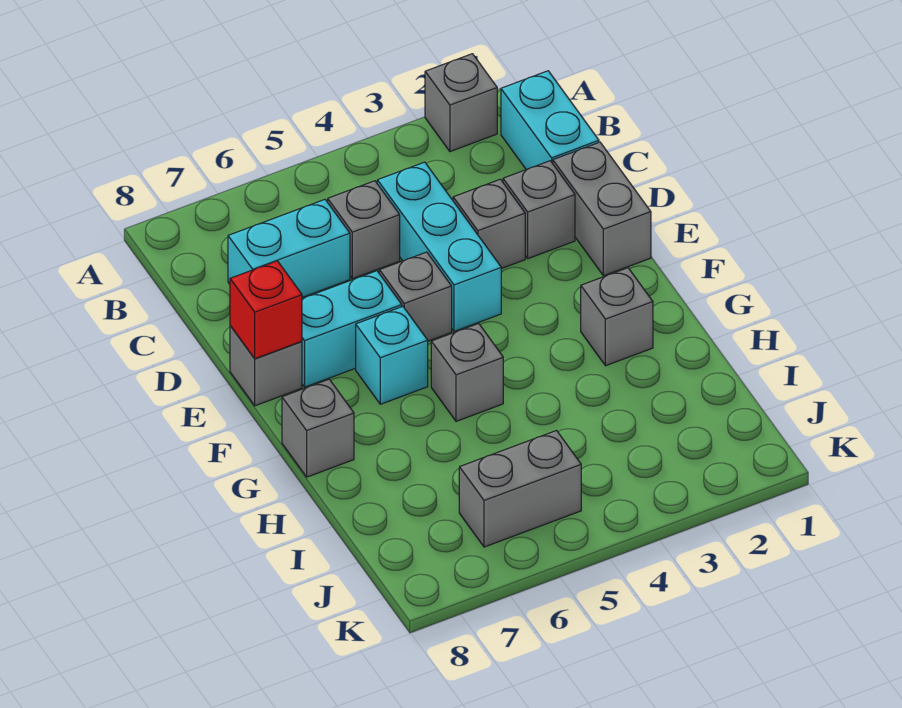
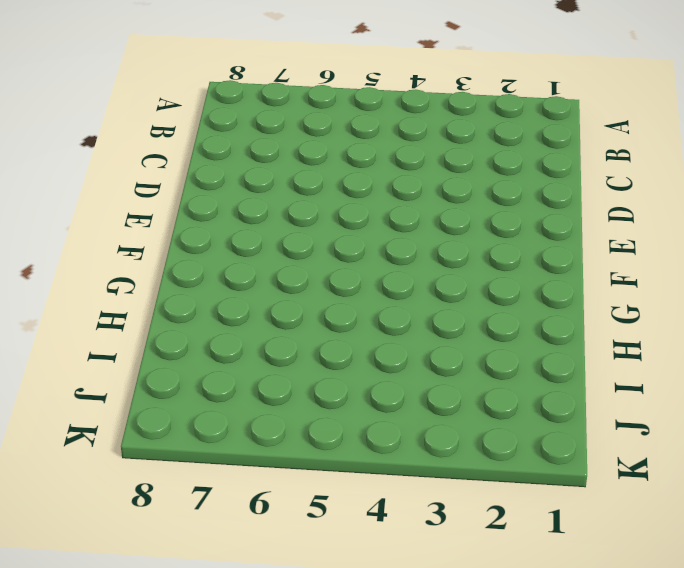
none -> grey 1x1 brick [425,54,497,152]
none -> cyan 1x2 brick [501,71,599,170]
none -> cyan 1x3 brick [377,162,501,331]

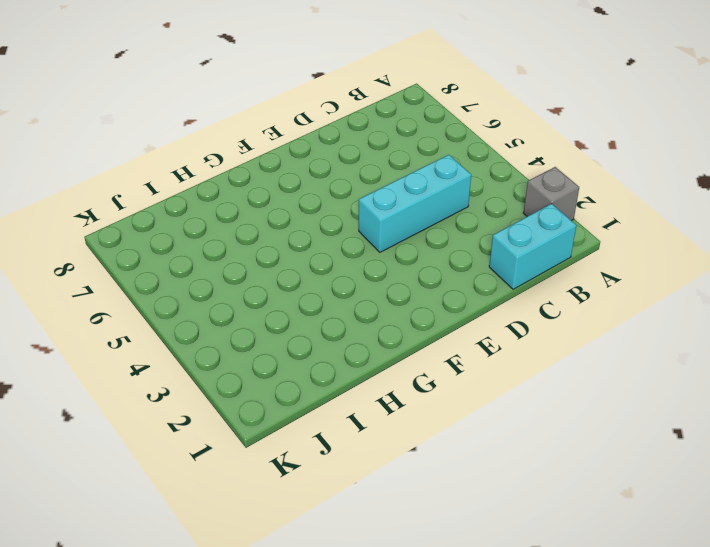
none -> grey 1x1 brick [328,181,400,279]
none -> cyan 1x2 brick [228,199,350,297]
none -> grey 1x2 brick [553,142,651,276]

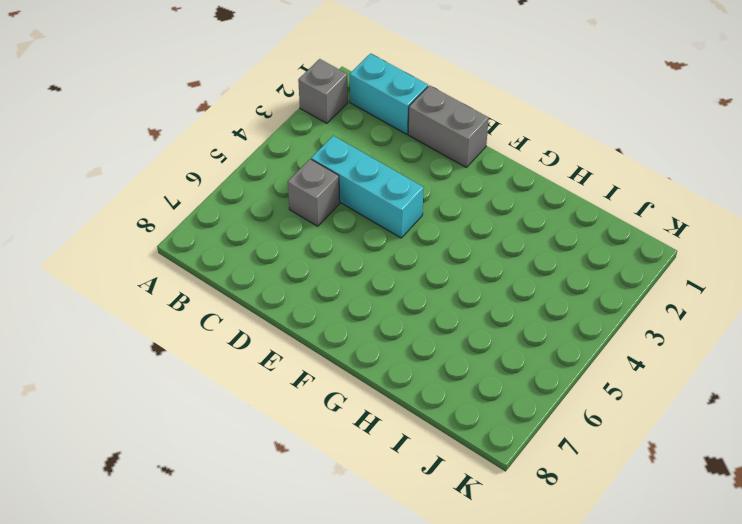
none -> cyan 1x2 brick [228,199,350,297]
none -> grey 1x1 brick [503,161,575,258]
none -> grey 1x1 brick [453,179,525,269]

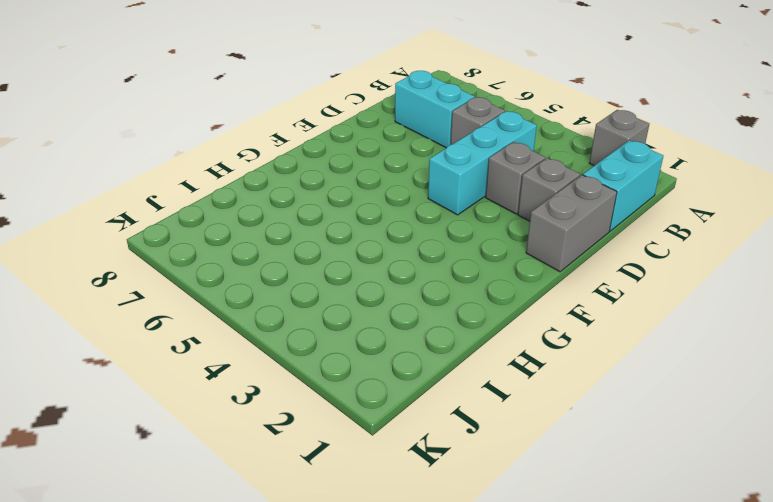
none -> grey 1x1 brick [379,252,452,341]
none -> cyan 1x2 brick [302,271,402,387]
none -> grey 1x1 brick [230,326,302,406]

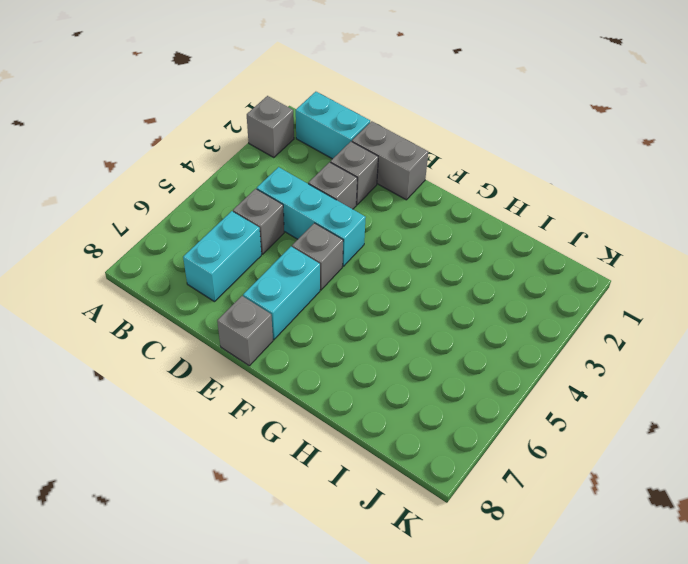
none -> cyan 1x1 brick [356,306,428,404]
none -> grey 1x1 brick [581,268,653,366]
none -> grey 1x1 brick [431,323,503,421]

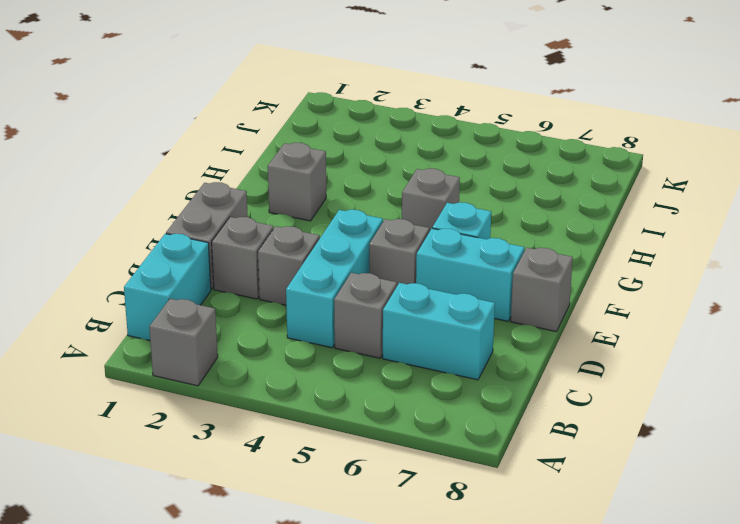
none -> grey 1x1 brick [282,379,354,477]
none -> grey 1x2 brick [459,431,581,547]
none -> red 1x1 brick [230,261,302,359]

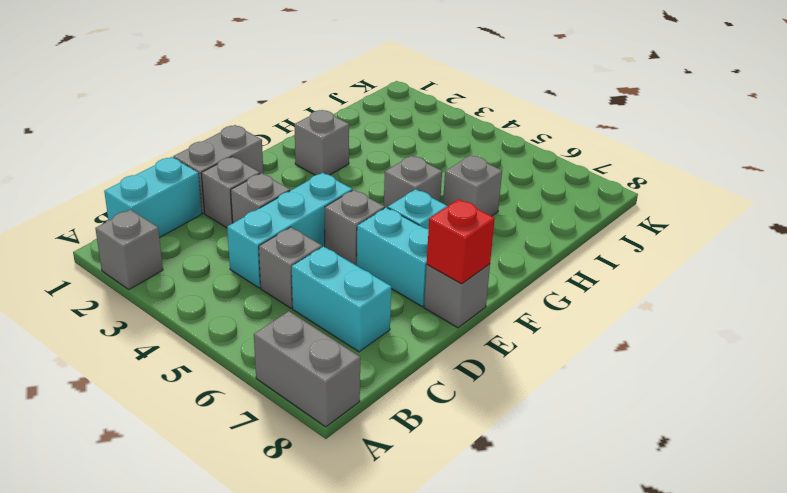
grey 1x2 brick [254,311,360,427] -> grey 1x2 brick moved to [459,431,581,547]
grey 1x1 brick [443,155,502,216] -> grey 1x1 brick moved to [282,379,354,477]

